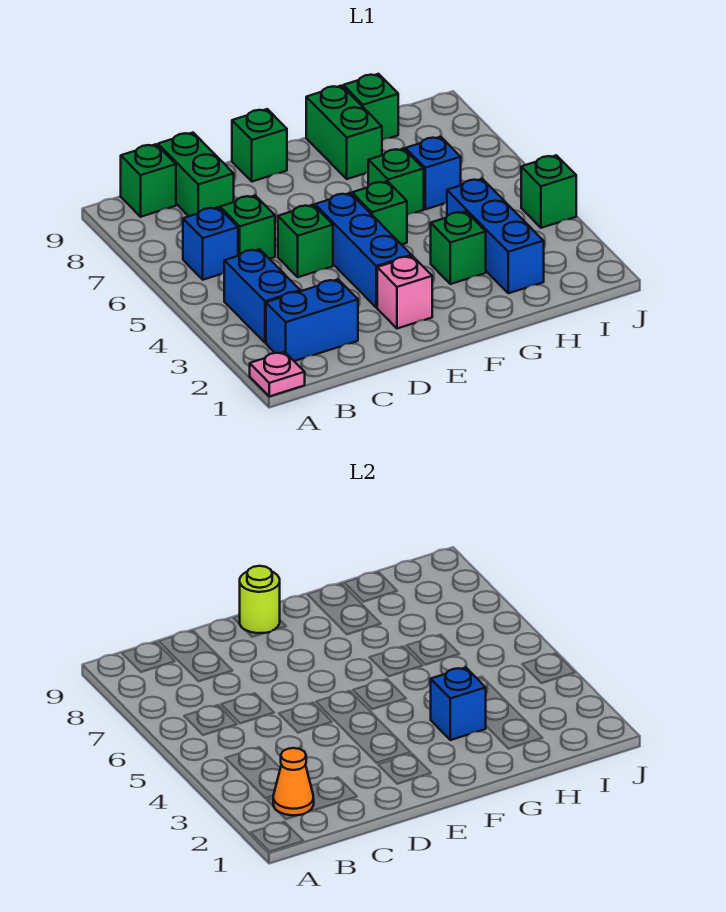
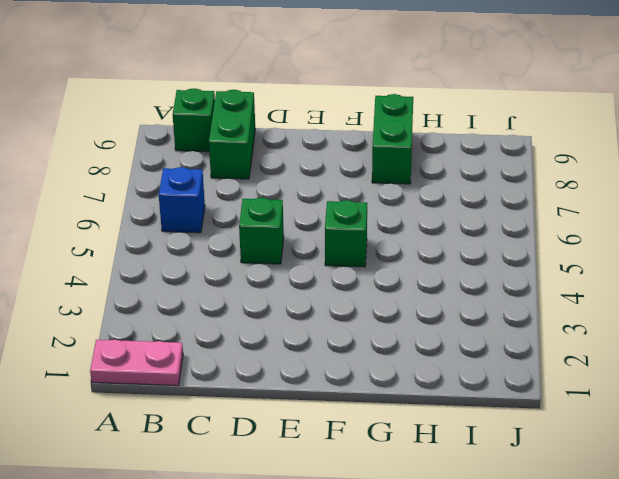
pink 1x2 plate [90,340,183,386] -> pink 1x1 plate [250,352,305,396]
none -> blue 1x2 brick [266,280,358,361]
none -> blue 1x2 brick [224,249,300,343]
none -> green 1x1 brick [220,196,275,259]

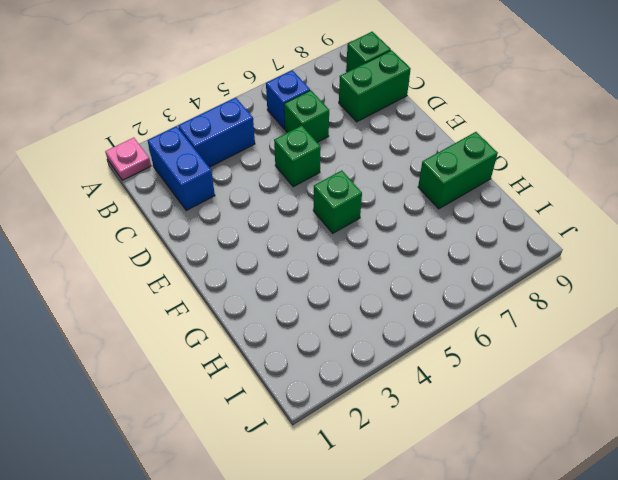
none -> pink 1x1 brick [377,256,432,329]
none -> blue 1x3 brick [315,193,412,307]
none -> green 1x1 brick [232,109,287,182]

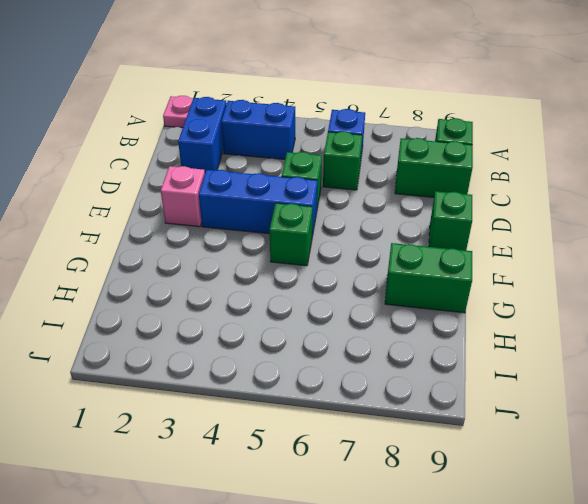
none -> green 1x1 brick [431,212,486,284]
none -> green 1x1 brick [368,149,424,215]
none -> blue 1x3 brick [447,179,544,293]

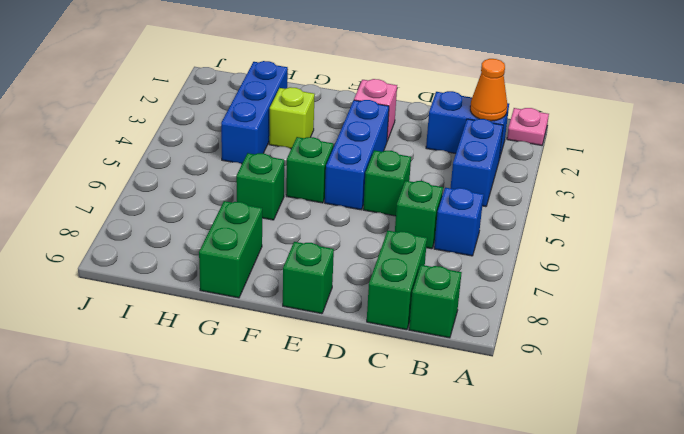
lime 1x1 brick [269,87,315,148] -> green 1x1 brick [431,212,486,284]
none -> blue 1x1 brick [406,137,461,209]
none -> green 1x1 brick [343,74,398,140]
none -> green 1x1 brick [521,155,576,228]

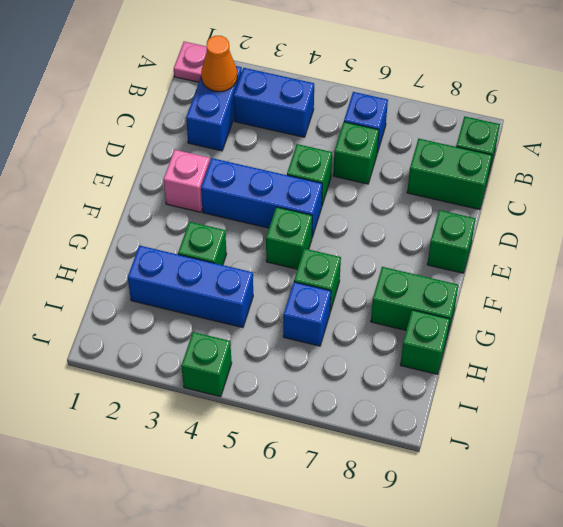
none -> lime 1x1 round brick [240,566,280,633]
none -> blue 1x1 brick [431,668,486,740]

